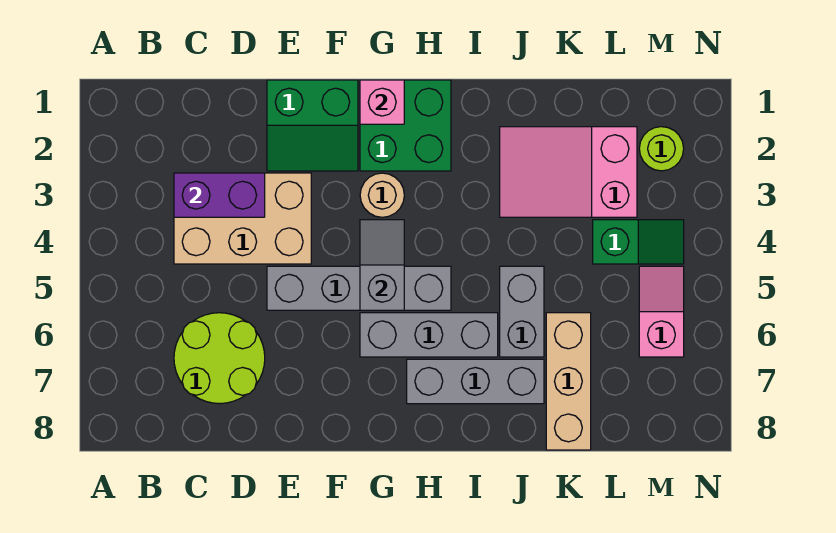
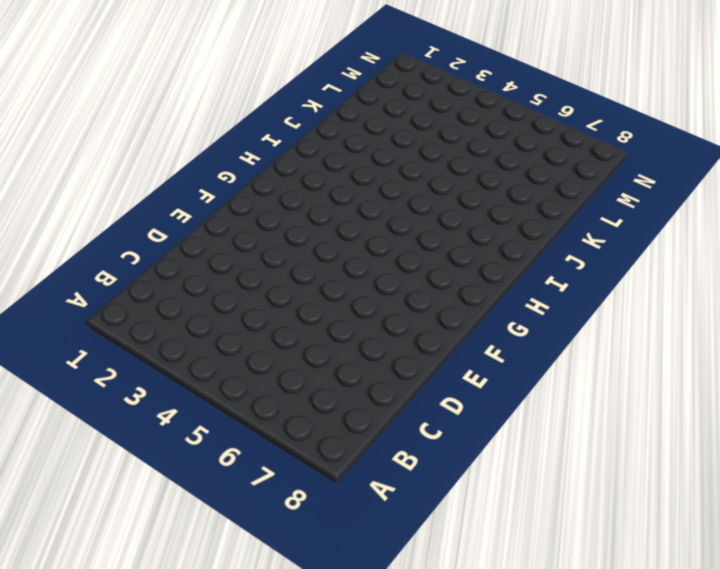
none -> tan 2x3 brick [174,173,311,264]
none -> lime 2x2 round brick [174,313,265,404]
none -> green 2x2 slope [267,80,358,171]

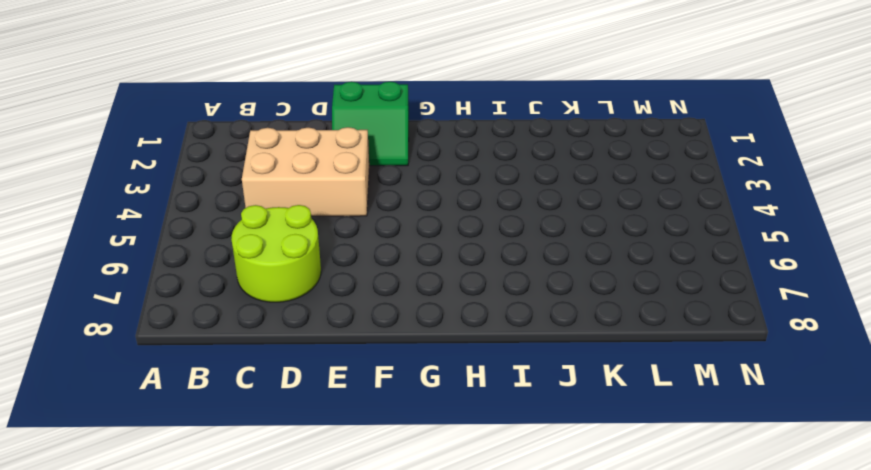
none -> grey 1x4 brick [267,266,451,310]
none -> green 2x2 brick [360,80,451,171]
none -> tan 1x1 round brick [360,173,404,217]

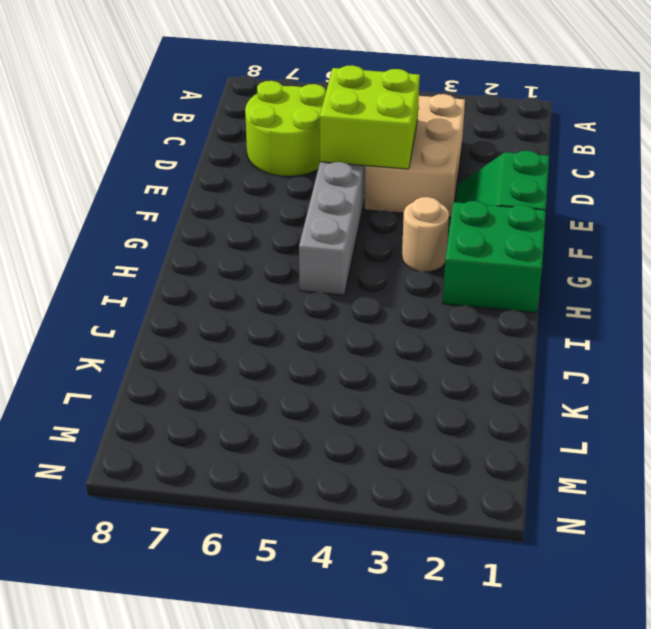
lime 2x2 brick [320,65,420,169] -> none
none -> grey 1x3 brick [360,313,498,357]
none -> grey 1x3 brick [407,359,544,404]
none -> pink 2x3 slope [500,127,637,217]

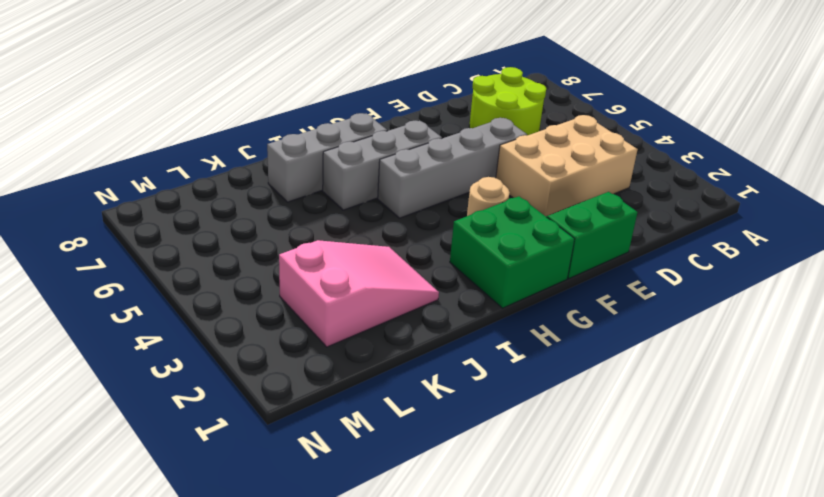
none -> grey 1x2 brick [500,266,544,357]
none -> tan 1x3 brick [546,313,591,450]
none -> green 1x2 slope [593,220,684,264]

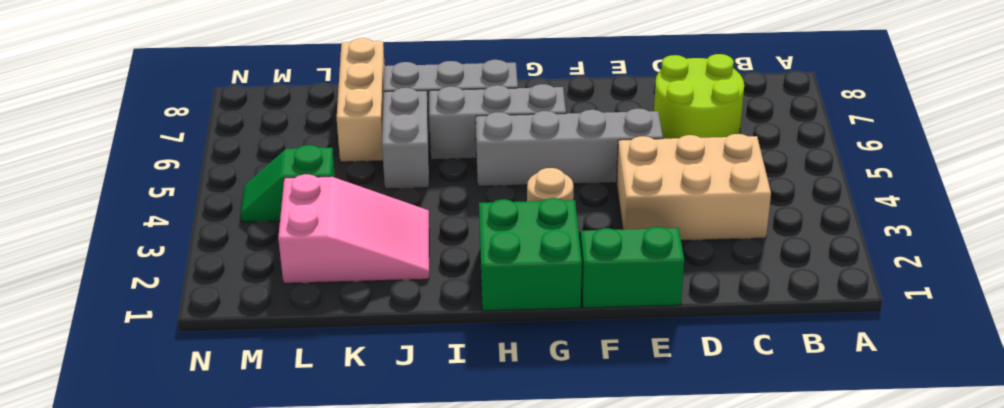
none -> lime 1x1 round brick [639,127,684,171]
none -> pink 1x2 slope [639,266,684,357]
none -> purple 1x2 brick [174,173,265,217]

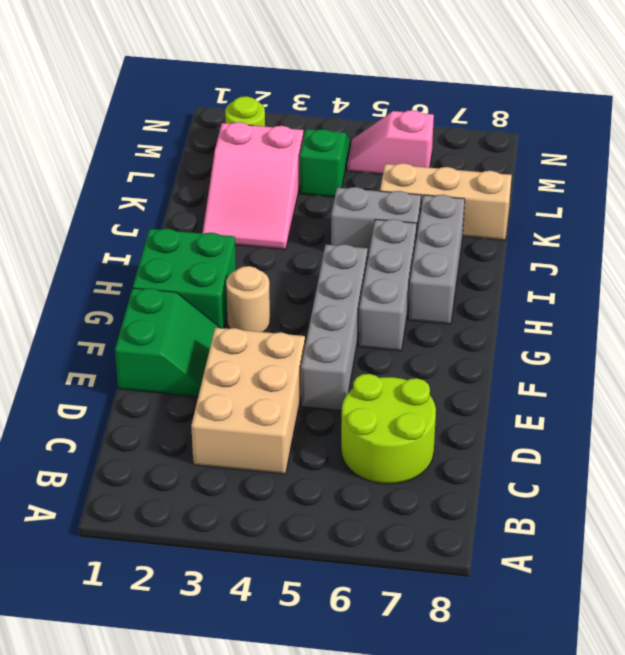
none -> purple 1x2 brick [174,173,265,217]
none -> pink 1x1 brick [360,80,404,124]
none -> grey 1x2 slope [360,220,404,310]

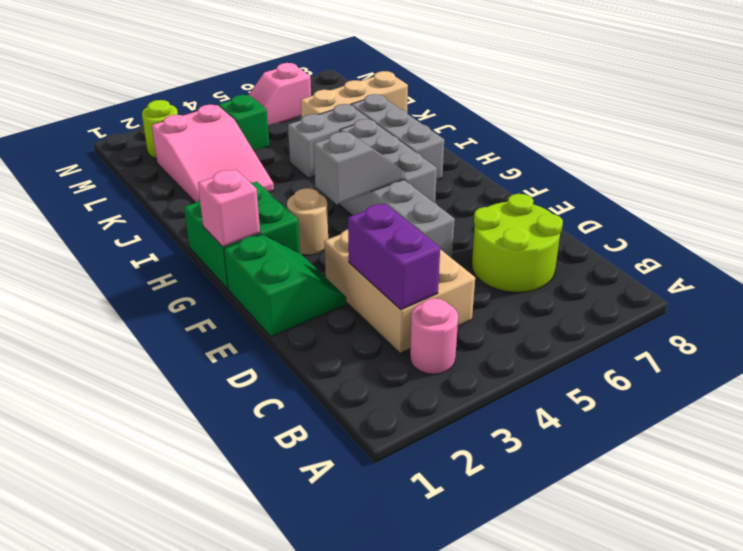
pink 1x1 round brick [410,298,458,374] -> none
grey 1x2 slope [314,132,404,204] -> grey 1x2 slope turned to [360,220,404,310]

